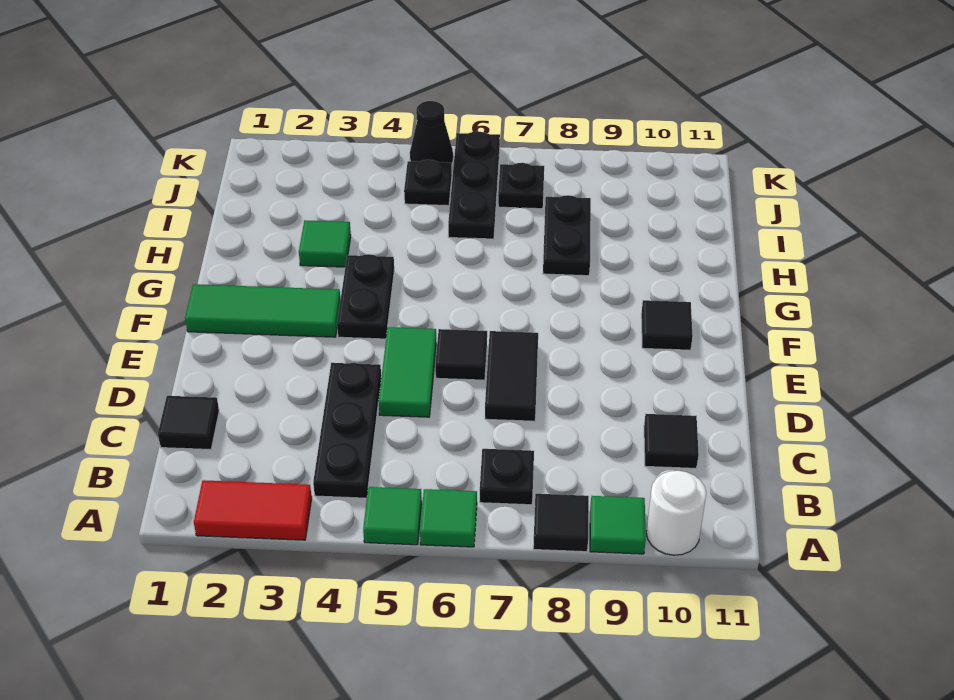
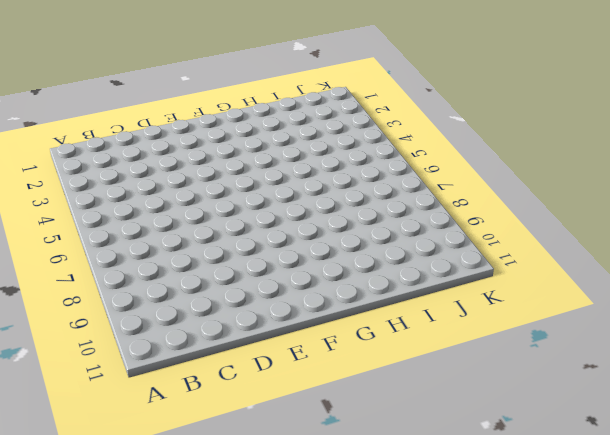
none -> red 1x2 tile [194,480,312,540]
none -> green 1x1 tile [363,487,422,545]
none -> green 1x1 tile [420,489,477,547]

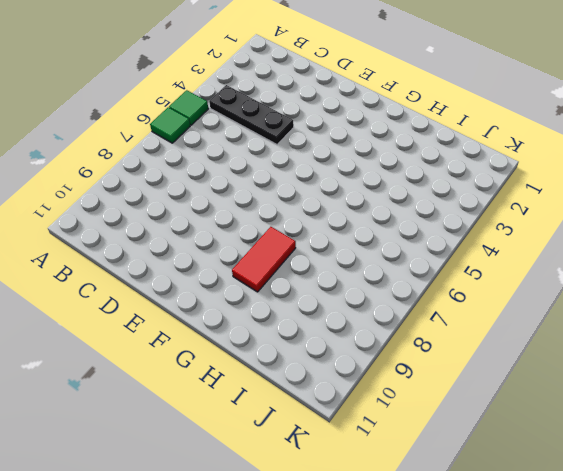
red 1x2 tile [232,227,296,292] -> red 1x2 tile moved to [194,480,312,540]
none -> black 1x1 tile [533,494,589,552]
none -> green 1x1 tile [590,496,646,554]
none -> white 1x1 round brick [646,471,706,555]

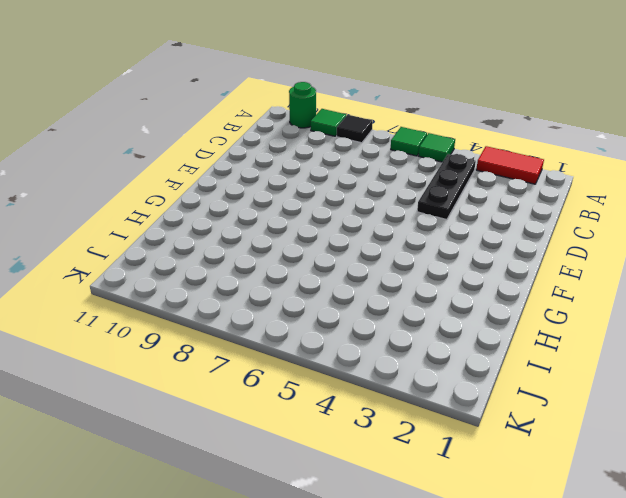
green 1x1 round brick [289,82,316,128] -> white 1x1 round brick [646,471,706,555]
none -> black 1x1 plate [480,449,534,505]
none -> black 1x1 tile [158,396,219,450]
none -> black 1x1 tile [644,414,699,468]

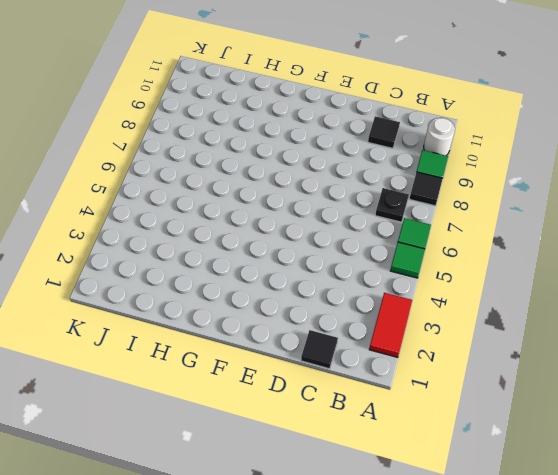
none -> black 1x3 plate [313,363,381,498]
none -> green 1x2 tile [379,327,436,417]
none -> black 1x2 tile [485,331,538,421]

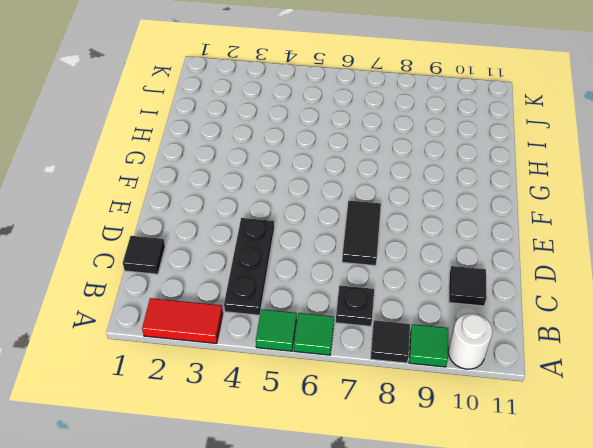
none -> green 1x2 tile [379,327,436,417]
none -> black 1x1 tile [435,329,487,380]
none -> green 1x3 tile [185,284,341,337]

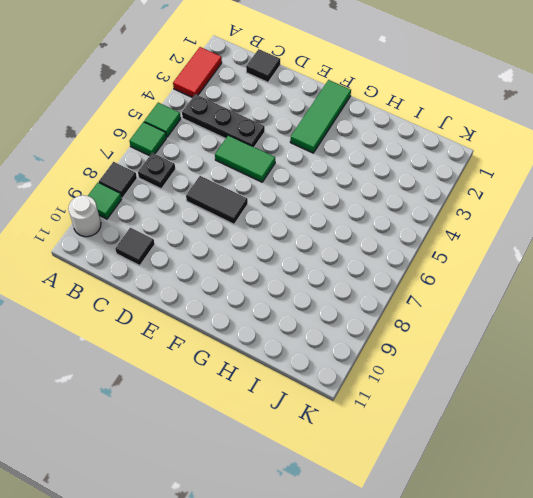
none -> black 1x1 tile [435,329,487,380]
none -> black 1x2 plate [337,254,394,339]
none -> black 1x1 tile [641,300,693,350]

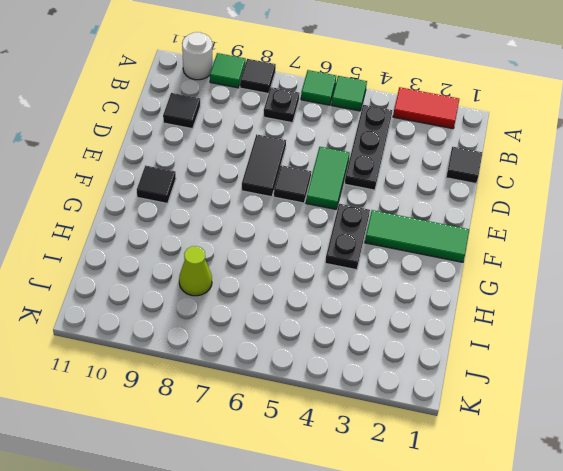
lime 1x1 cone [179,246,212,296] -> black 1x2 plate [543,195,591,276]
none -> green 1x1 tile [299,221,351,267]
none -> black 1x3 plate [448,131,500,239]
none -> black 1x1 plate [404,160,452,206]

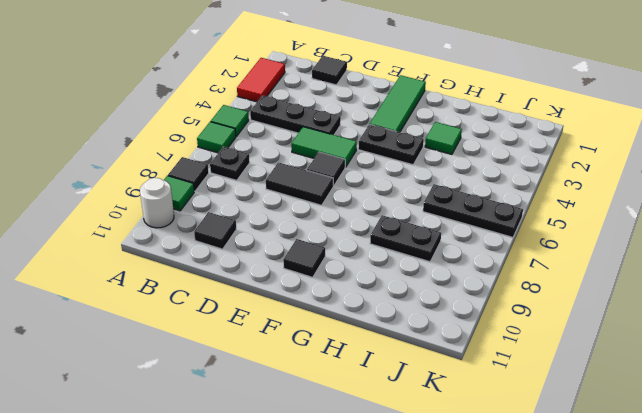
none -> black 1x1 plate [404,160,452,206]
none -> black 1x1 plate [498,163,544,209]
none -> black 1x1 cone [410,101,453,163]

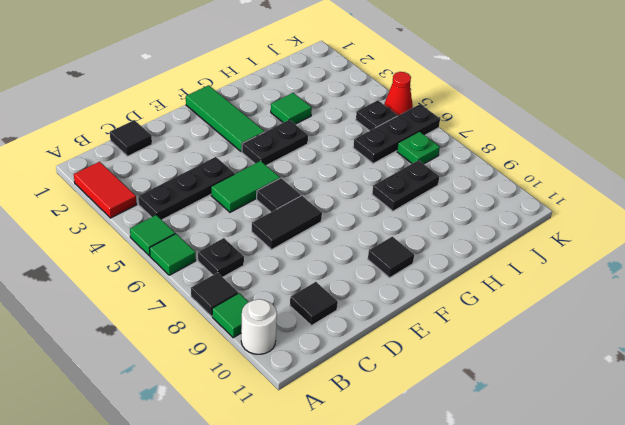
green 1x1 plate [397,131,440,164] -> black 1x1 plate [498,163,544,209]
red 1x1 cone [384,72,413,116] -> black 1x1 cone [410,101,453,163]

